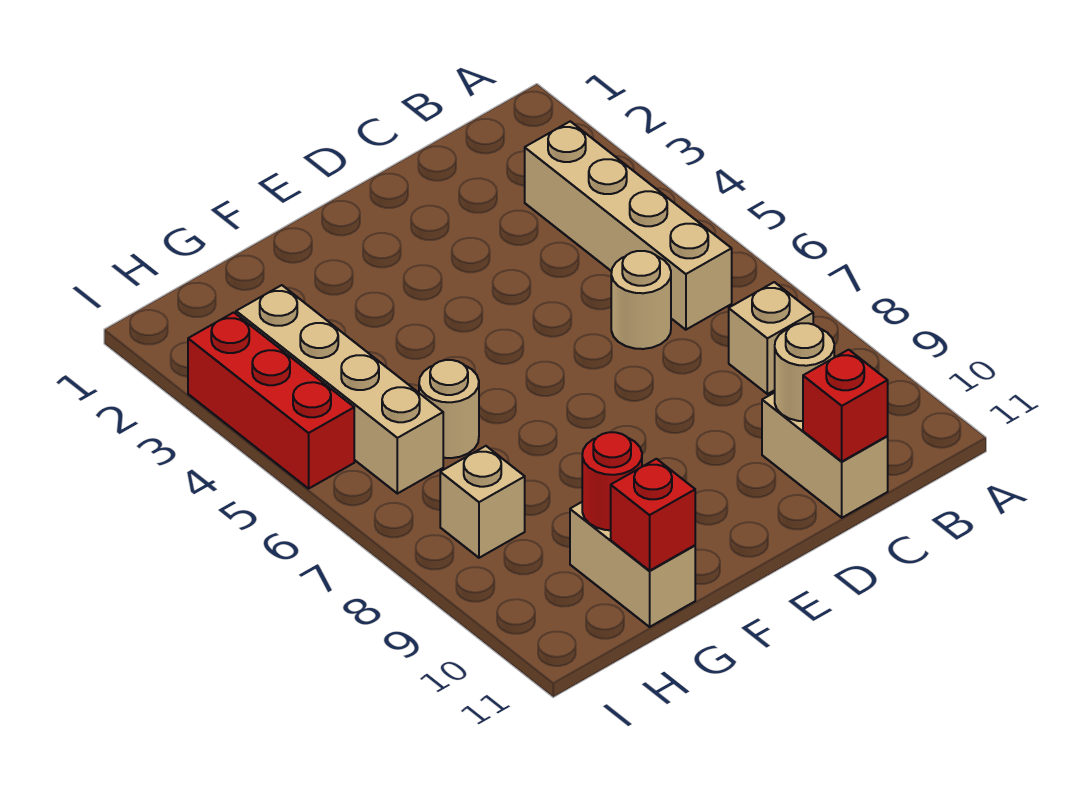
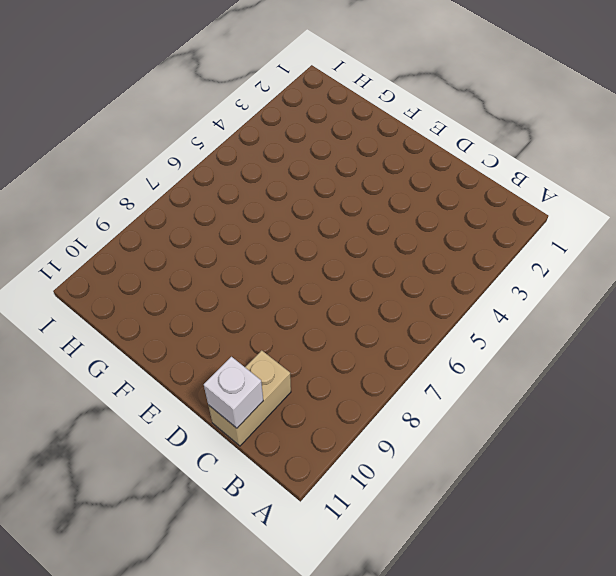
white 1x1 brick [204,357,263,428] -> red 1x1 brick [803,350,888,461]
none -> tan 1x4 brick [525,121,732,330]
none -> tan 1x1 brick [729,282,813,394]
none -> tan 1x1 round brick [611,251,671,349]

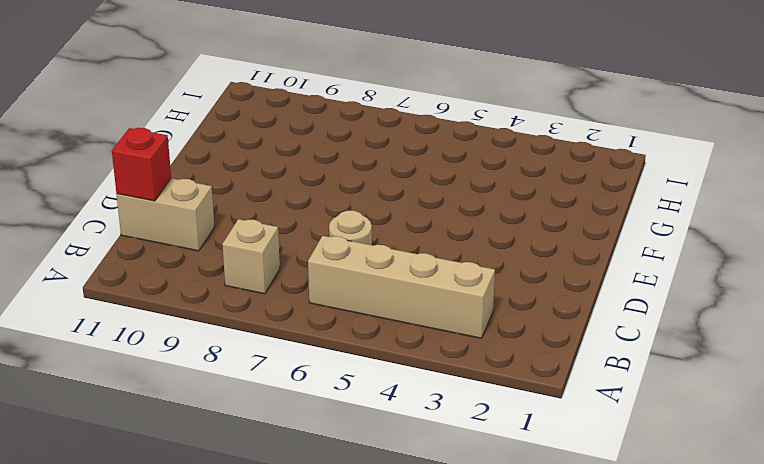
none -> tan 1x1 round brick [419,360,479,458]
none -> tan 1x2 brick [570,502,695,627]
none -> tan 1x4 brick [236,285,443,494]

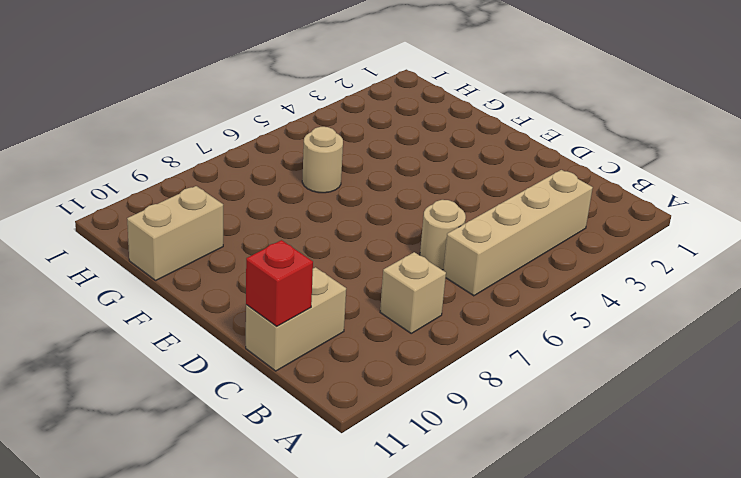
none -> tan 1x4 brick [236,285,443,494]
none -> tan 1x1 brick [440,446,525,558]
none -> red 1x3 brick [188,312,354,489]

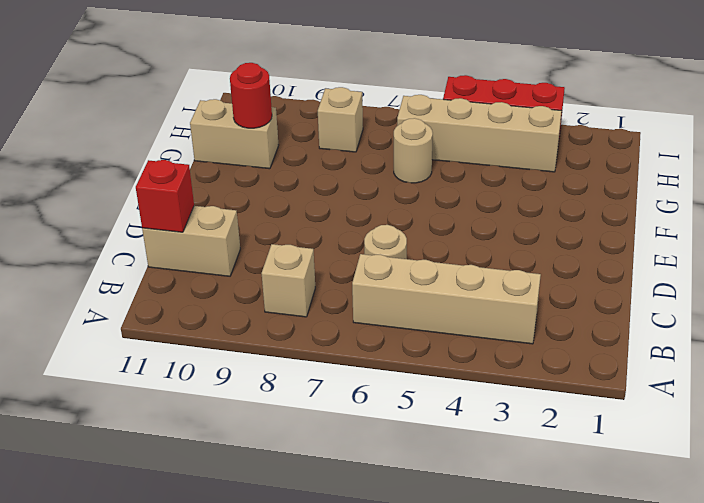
none -> tan 1x1 round brick [775,323,834,421]
none -> red 1x1 brick [611,459,695,571]

